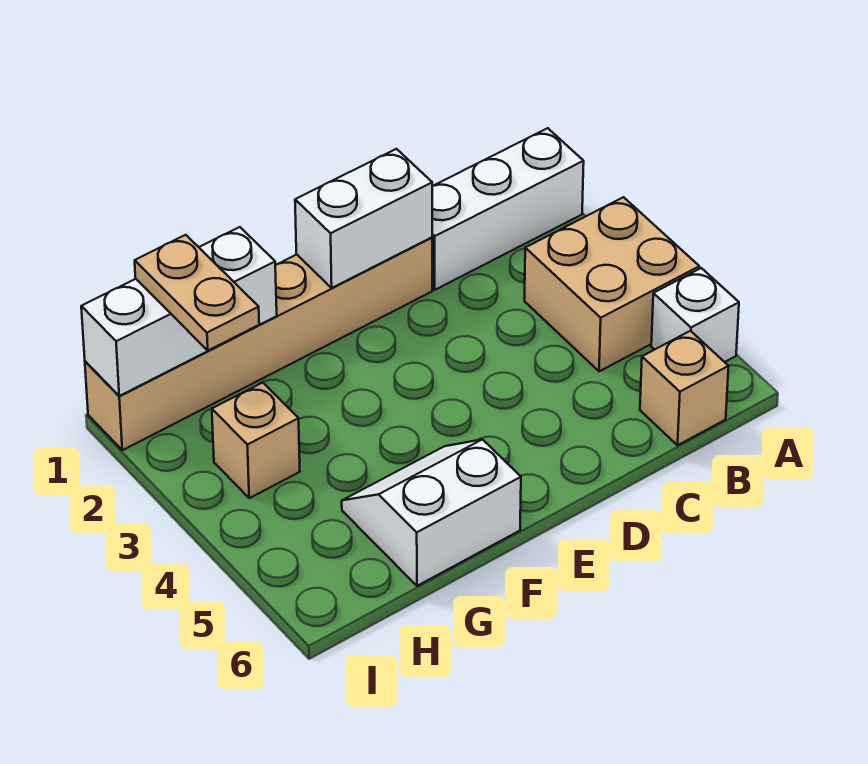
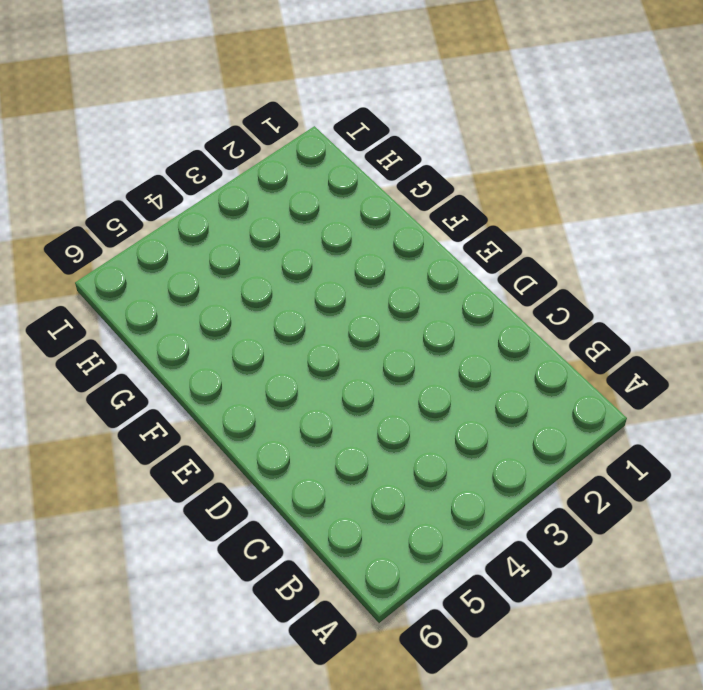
none -> white 1x3 brick [432,128,584,290]
none -> tan 2x2 brick [524,197,699,371]

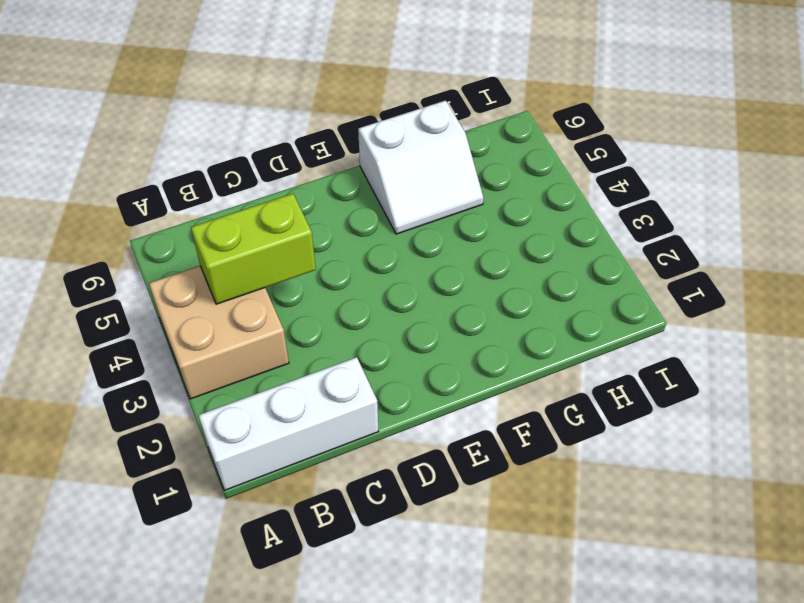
lime 1x2 brick [191,194,316,304] -> none
none -> white 1x1 brick [651,268,739,362]
none -> tan 1x1 brick [640,331,729,445]

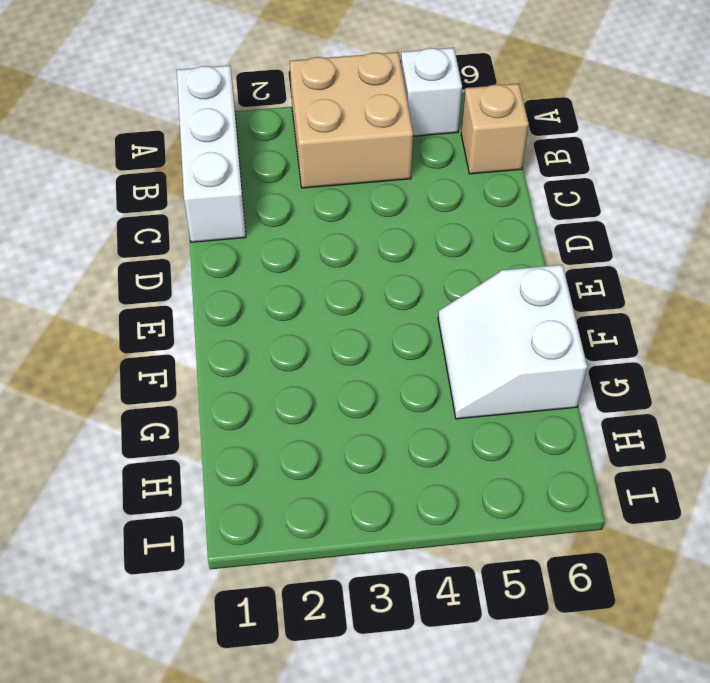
none -> tan 1x6 brick [85,237,432,450]
none -> tan 1x1 brick [212,383,300,498]

